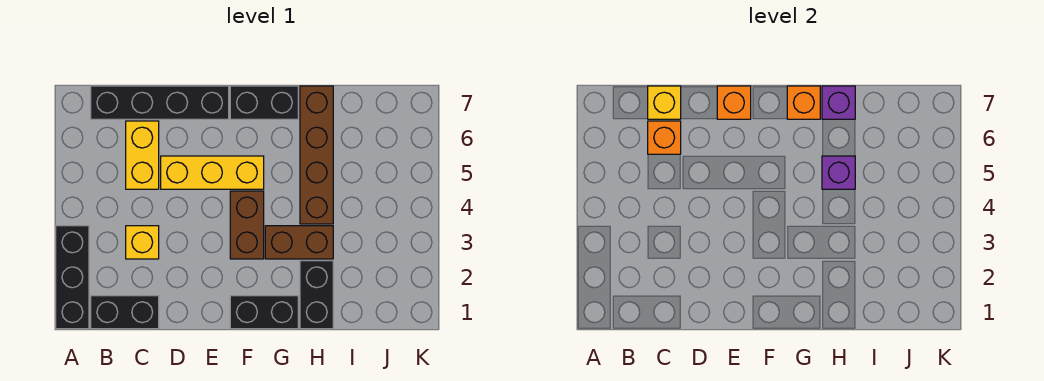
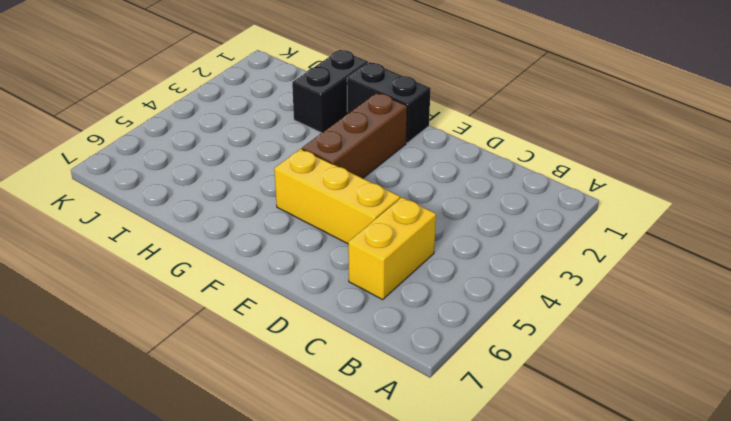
brown 1x3 brick [302,93,407,178] -> brown 1x2 brick [230,191,264,259]
none -> black 1x3 brick [56,226,89,329]
none -> black 1x2 brick [91,296,159,329]
none -> black 1x4 brick [91,86,229,119]

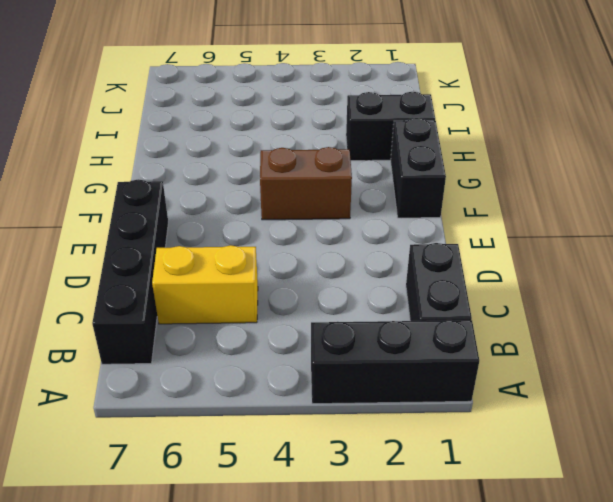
none -> yellow 1x1 brick [126,226,159,259]
none -> yellow 1x3 brick [161,156,264,189]
none -> black 1x2 brick [230,86,298,119]

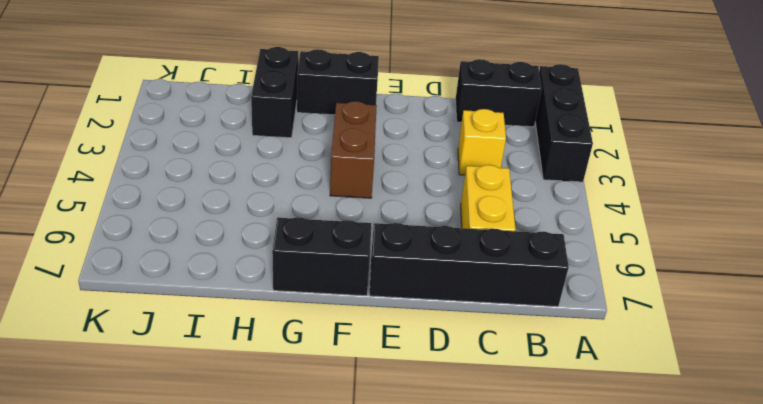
none -> yellow 1x3 brick [161,156,264,189]
none -> brown 1x2 brick [265,226,333,259]
none -> brown 1x4 brick [300,86,333,224]

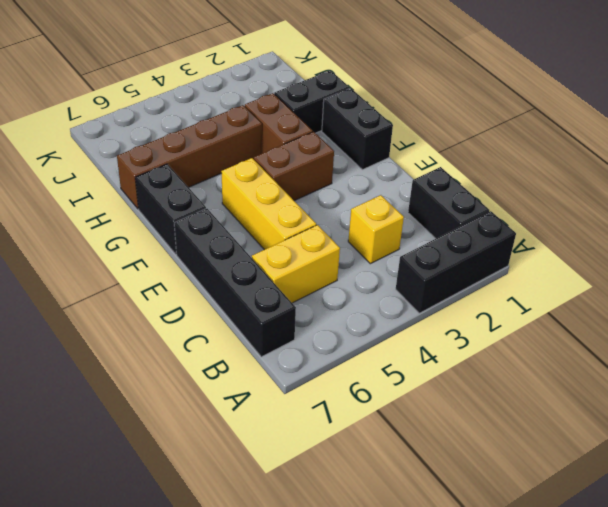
none -> orange 1x1 brick [648,121,681,154]
none -> yellow 1x1 brick [648,86,681,119]
none -> orange 1x1 brick [717,86,751,119]

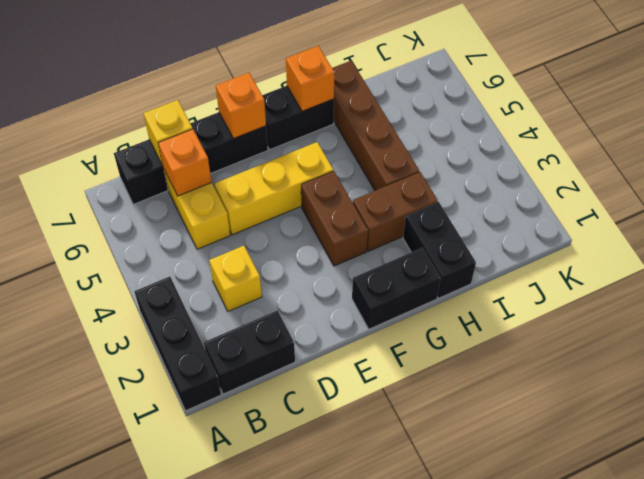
none -> purple 1x1 brick [822,156,855,189]
none -> purple 1x1 brick [822,86,855,119]

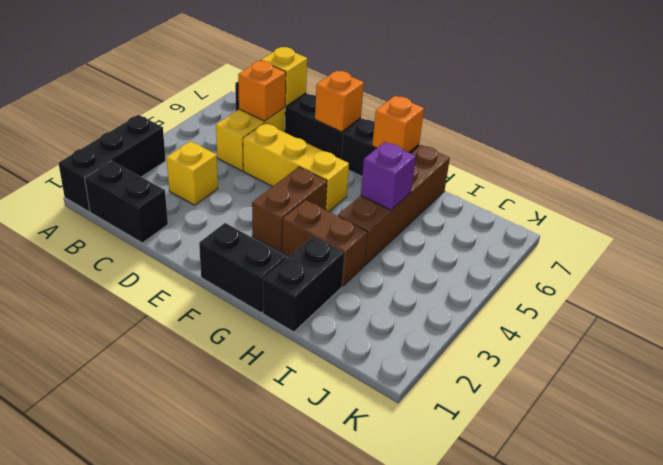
none -> purple 1x1 brick [822,86,855,119]

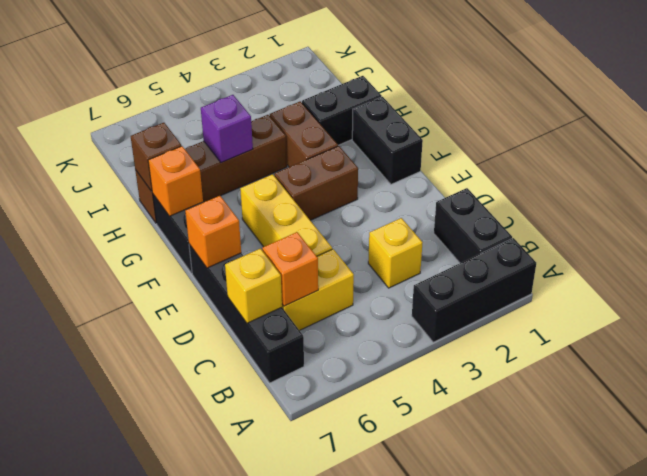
brown 1x1 brick [131,123,181,191] -> purple 1x1 brick [822,86,855,119]

